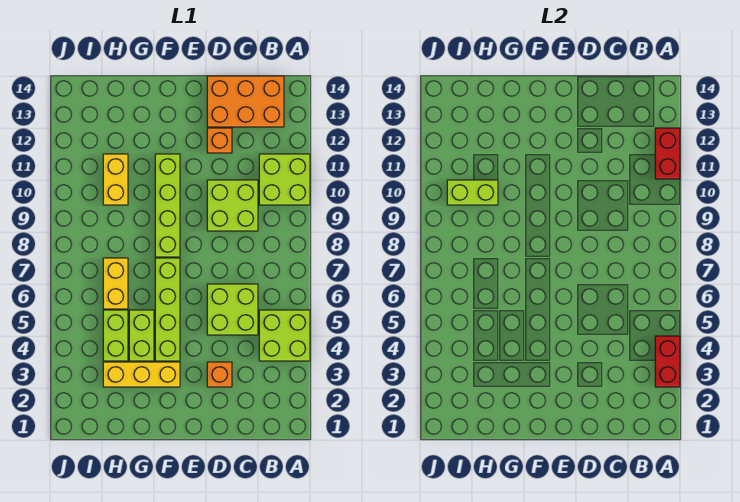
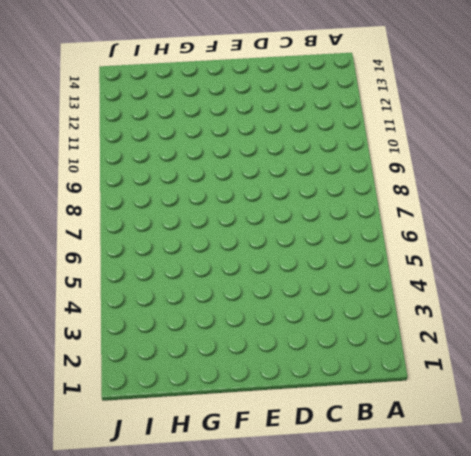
none -> lime 2x2 brick [259,310,310,361]
none -> lime 2x2 brick [259,154,310,205]
none -> orange 2x3 brick [207,76,284,127]

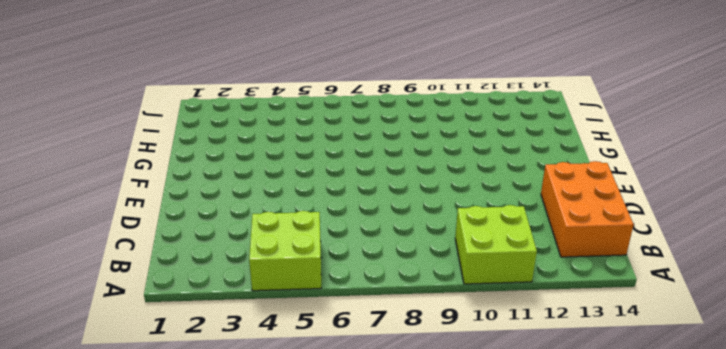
none -> lime 2x2 brick [207,284,258,335]
none -> lime 2x2 brick [207,180,258,231]
none -> orange 1x1 brick [207,362,232,387]

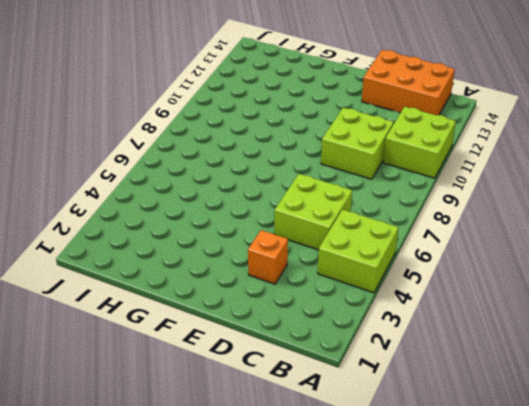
none -> orange 1x1 brick [207,128,232,153]
none -> yellow 1x3 brick [103,362,180,387]
none -> lime 1x4 brick [155,258,180,361]

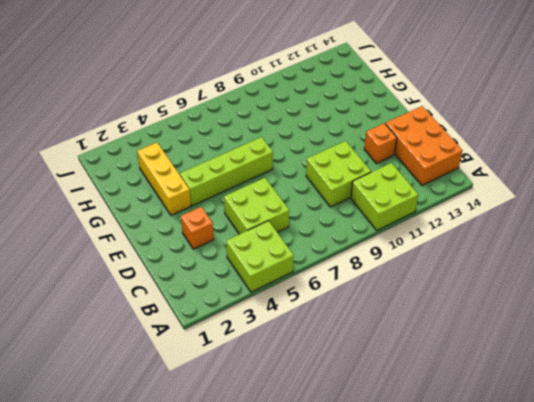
none -> lime 1x4 brick [155,154,180,257]
none -> lime 1x2 brick [129,310,154,361]
none -> lime 1x2 brick [103,310,128,361]

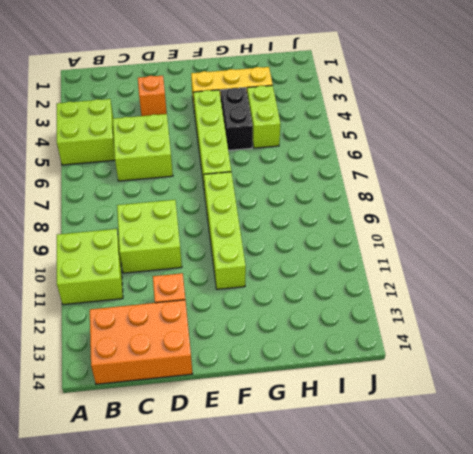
black 1x2 brick [220,88,253,150] -> lime 1x2 brick [129,310,154,361]
none -> yellow 1x2 brick [103,258,128,309]
none -> yellow 1x2 brick [103,154,128,205]
none -> red 1x2 brick [655,336,680,387]

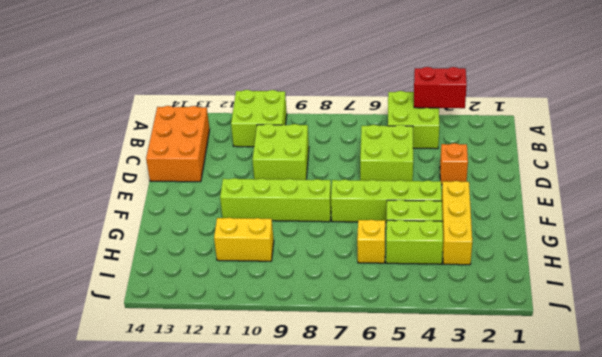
yellow 1x1 brick [357,220,385,263] -> yellow 1x2 brick [103,258,128,309]
none -> orange 1x1 brick [207,128,232,153]
none -> red 1x2 brick [655,128,680,179]
none -> lime 1x2 brick [447,180,498,205]

